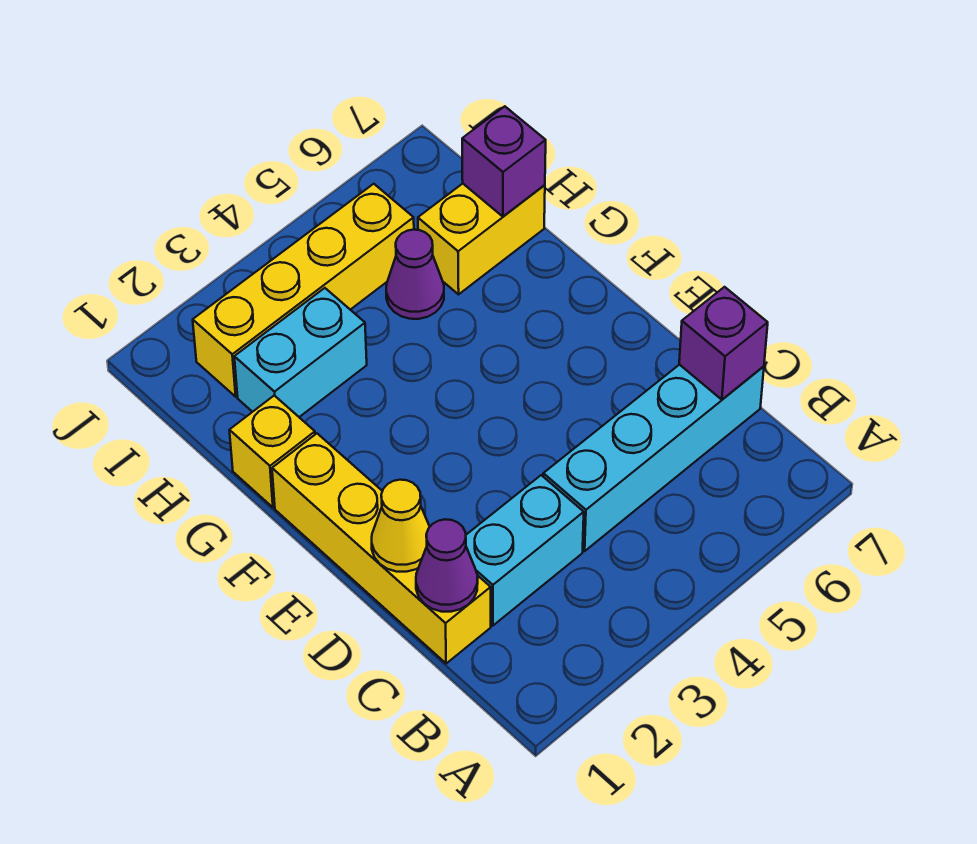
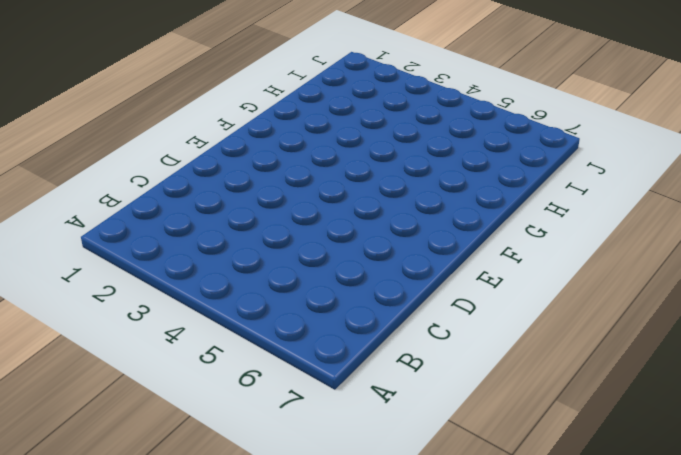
none -> yellow 1x4 brick [272,434,491,663]
none -> cyan 1x2 brick [466,475,584,626]
none -> cyan 1x4 brick [543,365,764,551]

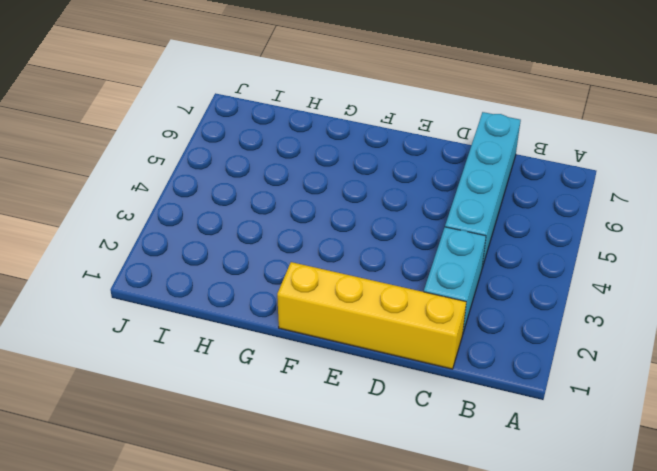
none -> yellow 1x1 brick [229,395,315,507]
none -> cyan 1x2 brick [234,288,367,417]
none -> purple 1x1 cone [386,230,444,319]

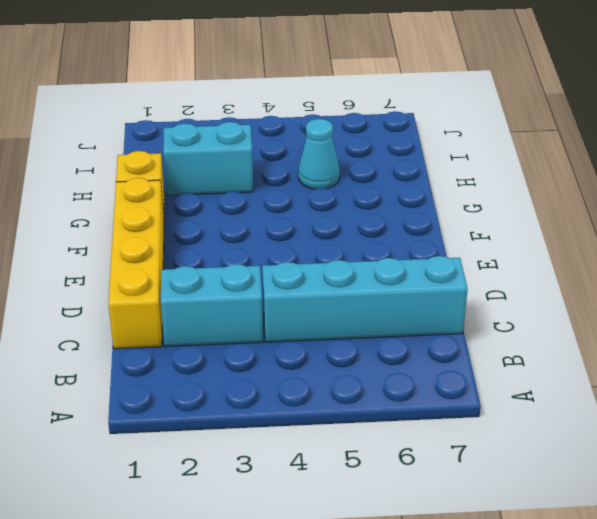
cyan 1x1 cone [298,119,340,189] -> purple 1x1 cone [386,230,444,319]
none -> yellow 1x2 brick [418,184,545,294]
none -> yellow 1x4 brick [193,184,414,397]
none -> purple 1x1 cone [416,519,478,612]

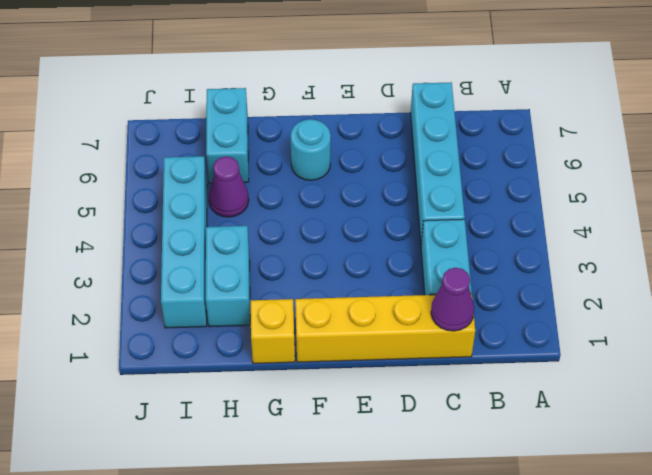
cyan 1x1 round brick [291,119,331,180] -> none
cyan 1x2 brick [206,88,249,183] -> yellow 1x2 brick [418,184,545,294]
cyan 1x4 brick [161,156,207,328] -> yellow 1x4 brick [193,184,414,397]
none -> purple 1x1 brick [679,287,768,400]
none -> yellow 1x1 cone [372,480,430,572]
none -> purple 1x1 brick [462,106,546,217]

